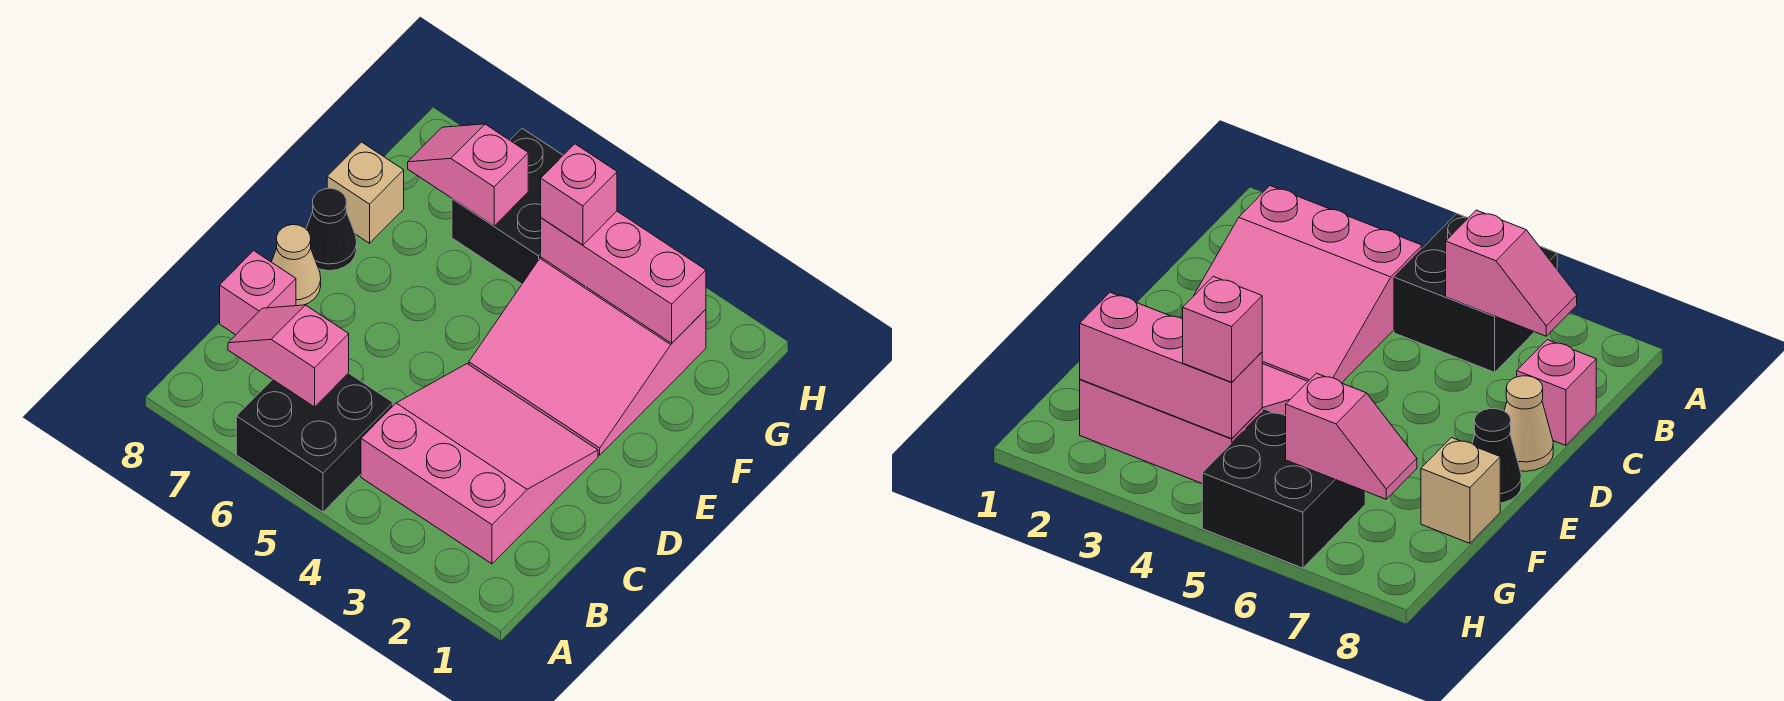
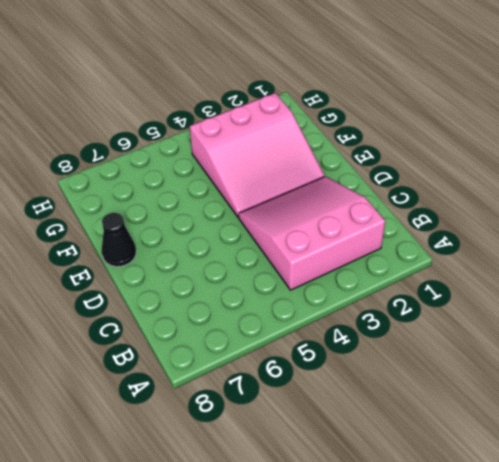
none -> black 2x2 brick [236,373,393,512]
none -> pink 1x1 brick [220,251,296,335]
none -> tan 1x1 cone [272,225,321,306]

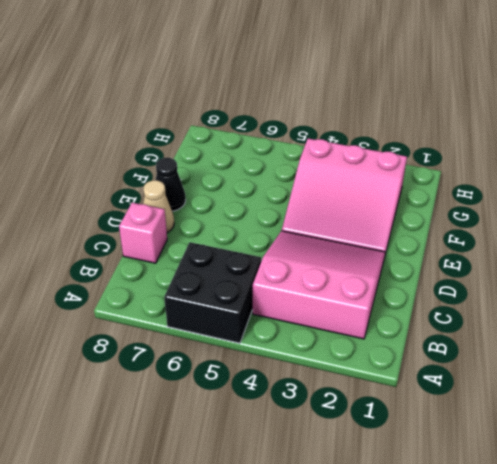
none -> tan 1x1 brick [327,142,404,243]
none -> black 2x2 brick [452,128,563,284]
none -> pink 1x2 slope [228,305,349,407]

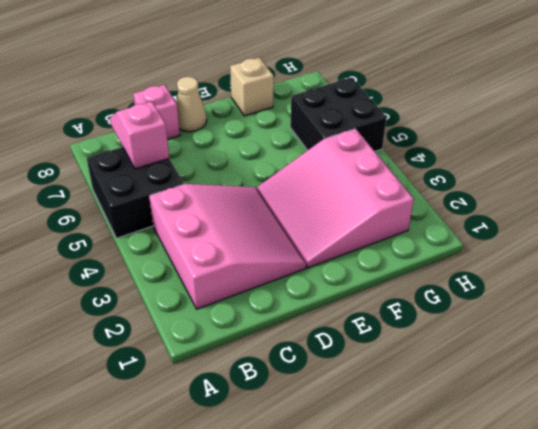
none -> black 1x1 cone [306,188,357,271]
none -> pink 1x3 brick [541,211,706,343]
none -> pink 1x2 slope [408,124,528,226]

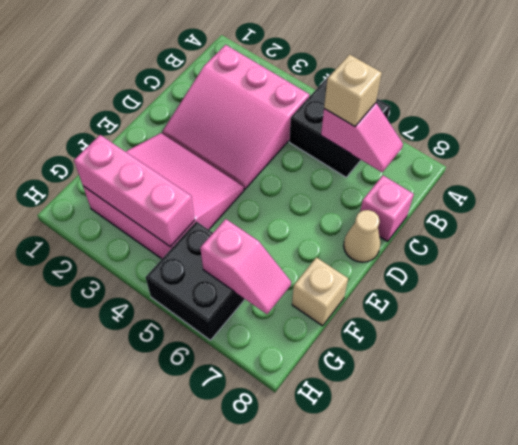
tan 1x1 brick [324,54,382,126] -> none
none -> black 1x1 cone [306,188,357,271]
none -> pink 1x1 brick [541,144,617,245]

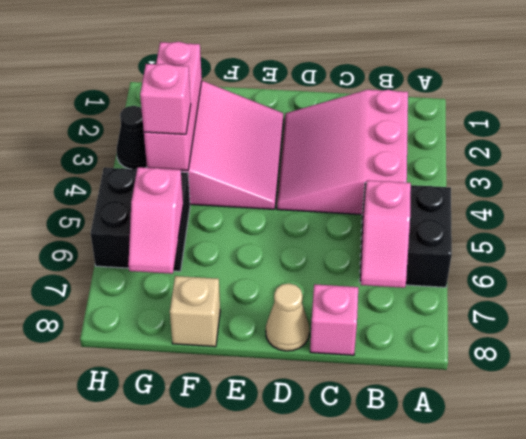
black 1x1 cone [117,106,147,169] -> black 1x1 cone moved to [306,188,357,271]

